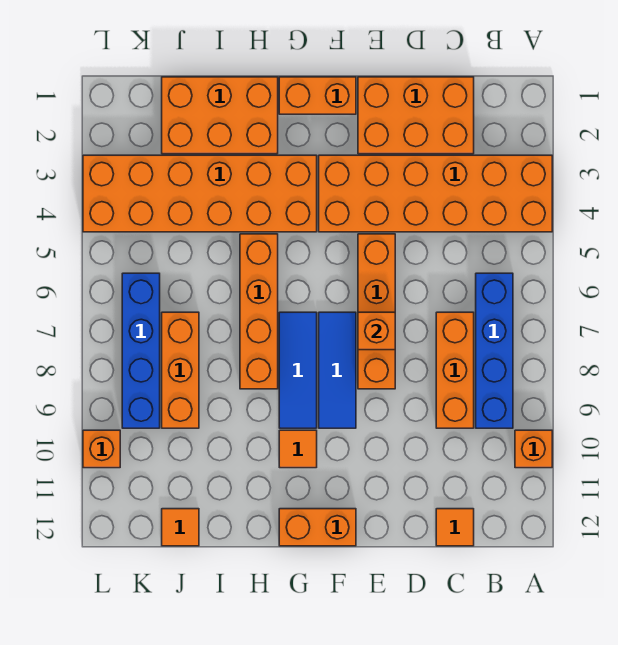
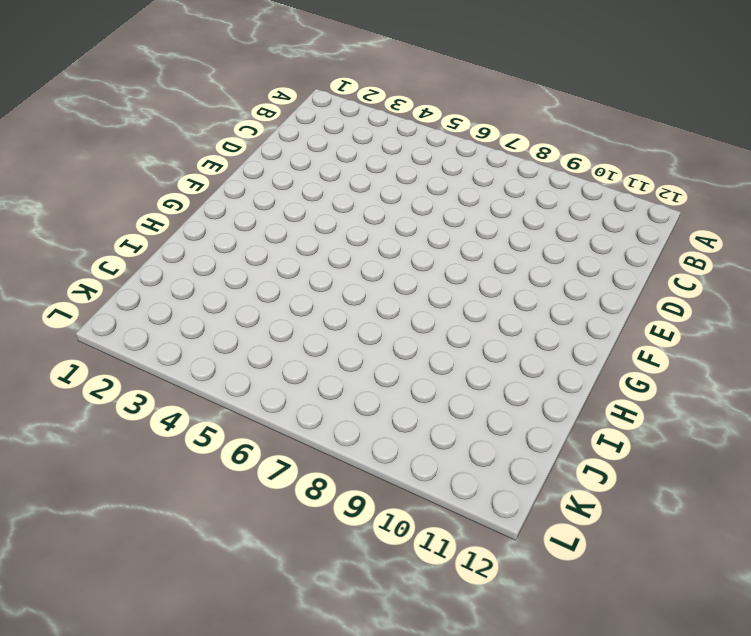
none -> orange 2x6 brick [319,155,552,232]
none -> orange 1x1 brick [515,430,552,468]
none -> blue 1x4 brick [476,273,513,428]

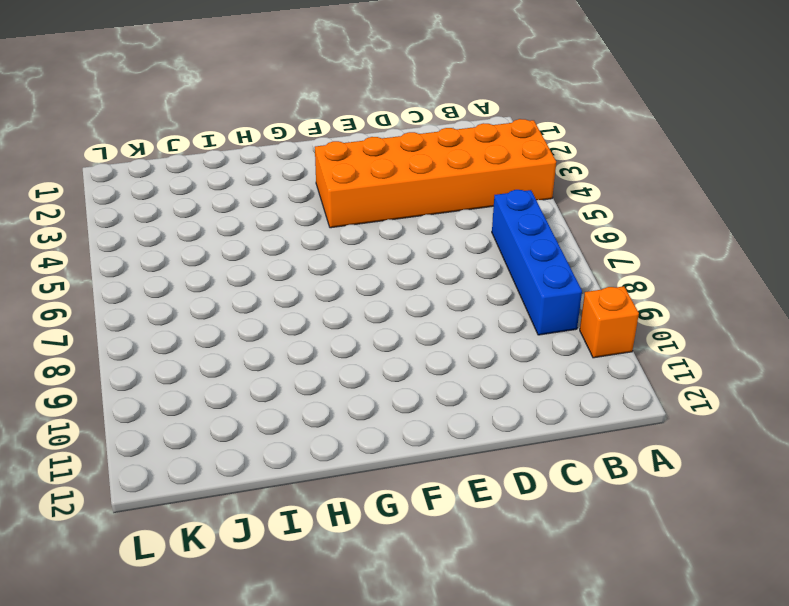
none -> orange 2x3 brick [358,77,474,154]
none -> orange 1x3 brick [436,312,474,428]
none -> orange 1x1 tile [436,509,474,546]

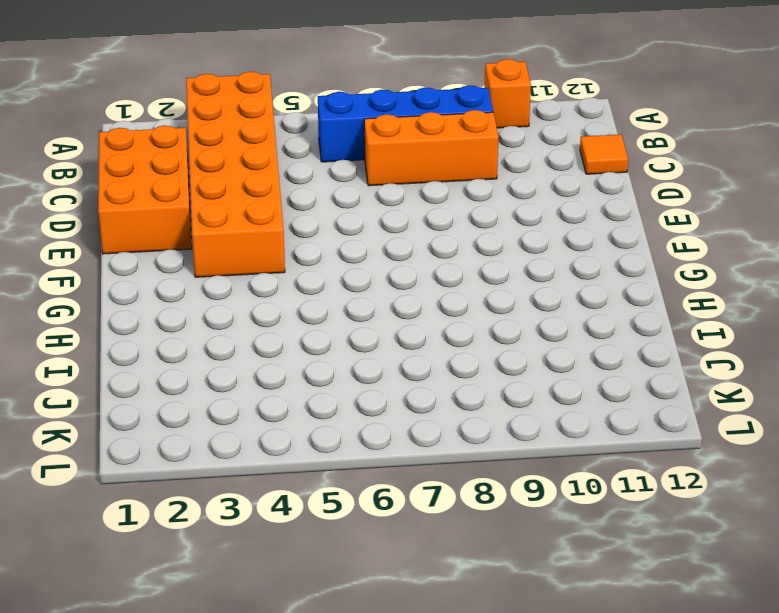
none -> orange 1x4 brick [358,234,395,389]
none -> orange 1x2 brick [279,77,356,114]
none -> blue 1x3 tile [319,312,356,428]

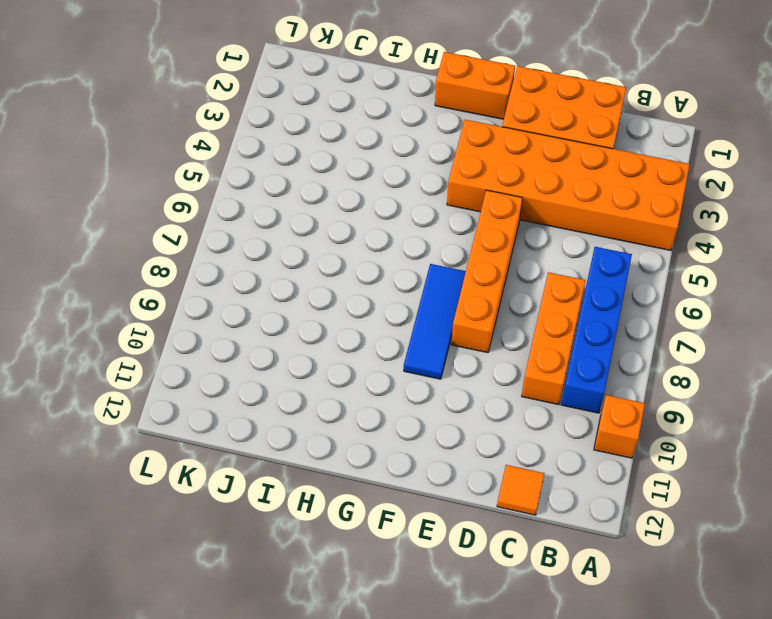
none -> orange 1x2 brick [279,509,356,546]
none -> orange 2x6 brick [83,155,317,232]
none -> blue 1x3 tile [279,312,317,428]

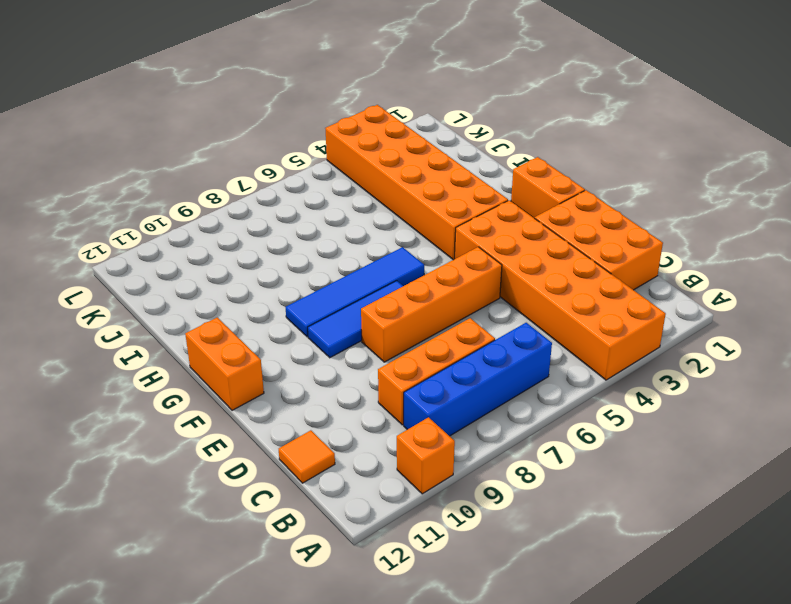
blue 1x4 tile [286,247,424,337] -> blue 1x3 tile [279,312,317,428]
none -> orange 1x1 tile [279,430,317,468]
none -> orange 2x3 brick [162,77,278,154]
none -> orange 1x4 brick [240,234,278,389]

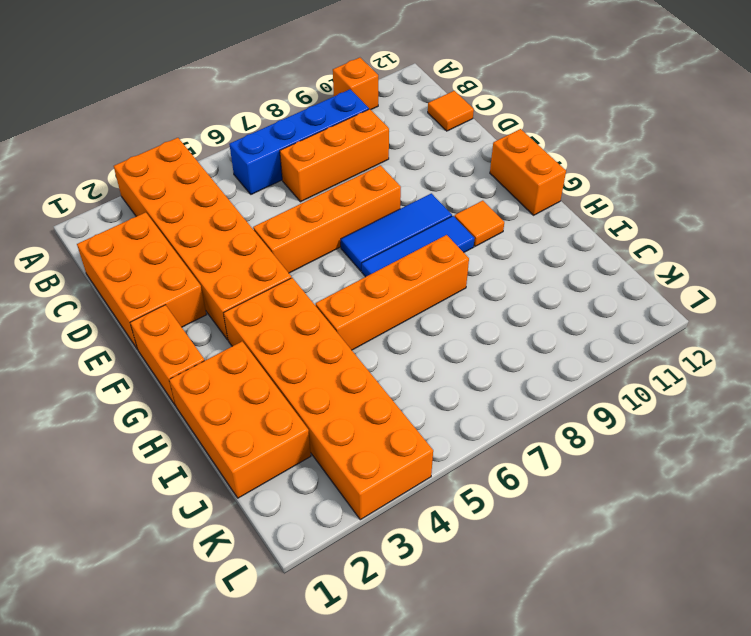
none -> orange 1x3 brick [162,312,199,428]
none -> orange 1x1 tile [162,509,199,546]
none -> blue 1x4 brick [122,273,160,428]

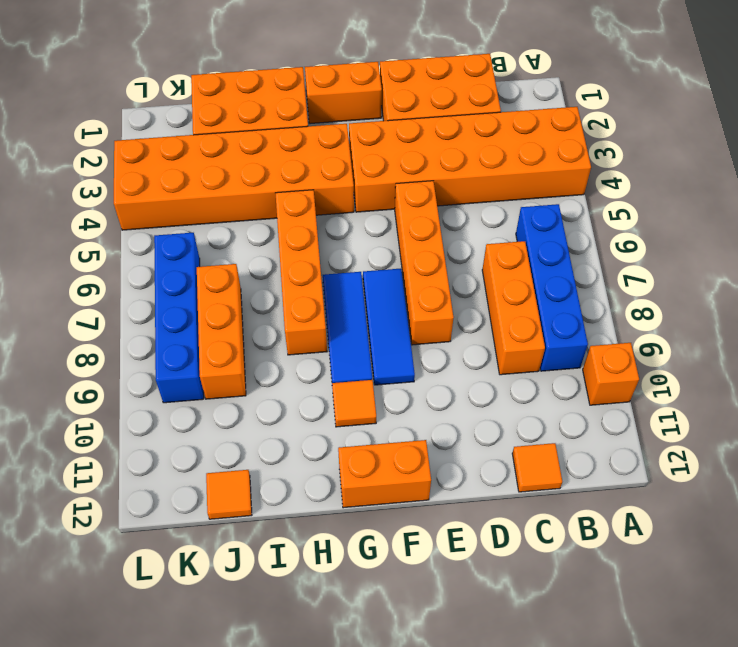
none -> orange 1x1 brick [83,430,120,468]
none -> orange 1x1 brick [358,312,395,350]

